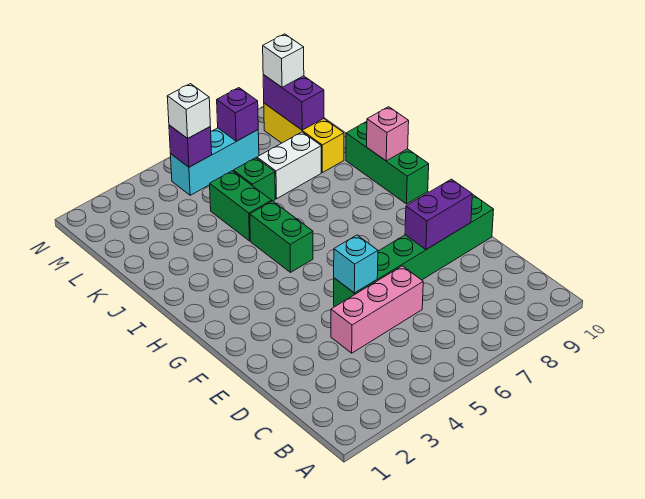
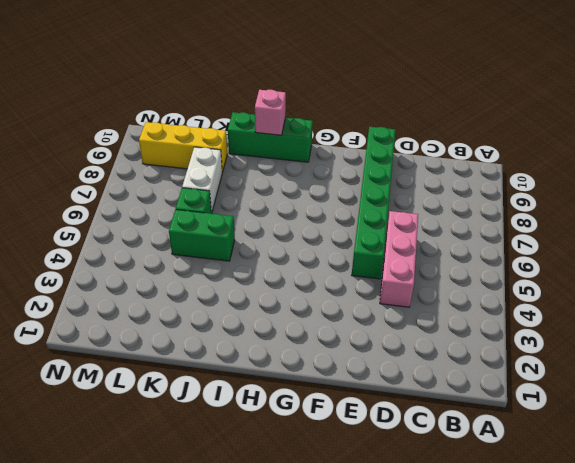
none -> green 1x2 brick [250,201,313,272]
none -> cyan 1x3 brick [171,128,259,195]
none -> cyan 1x1 brick [334,235,378,293]

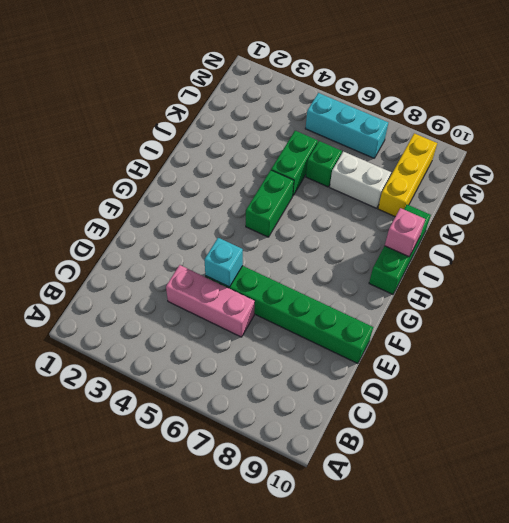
none -> purple 1x2 brick [405,179,472,250]
none -> purple 1x2 brick [263,75,324,130]
none -> purple 1x1 brick [169,125,212,167]

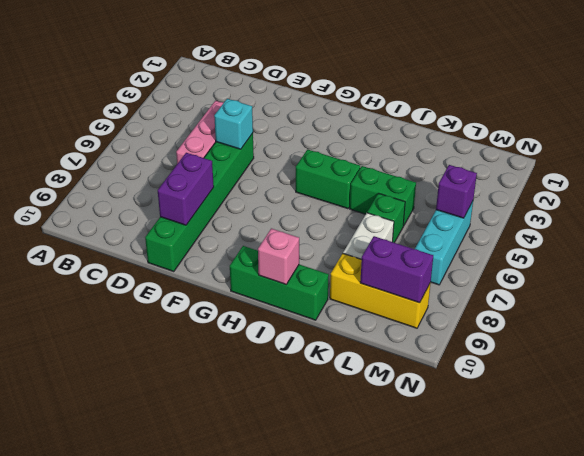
none -> purple 1x1 brick [217,88,258,141]
none -> white 1x1 brick [167,84,210,139]
none -> white 1x1 brick [263,34,304,87]

